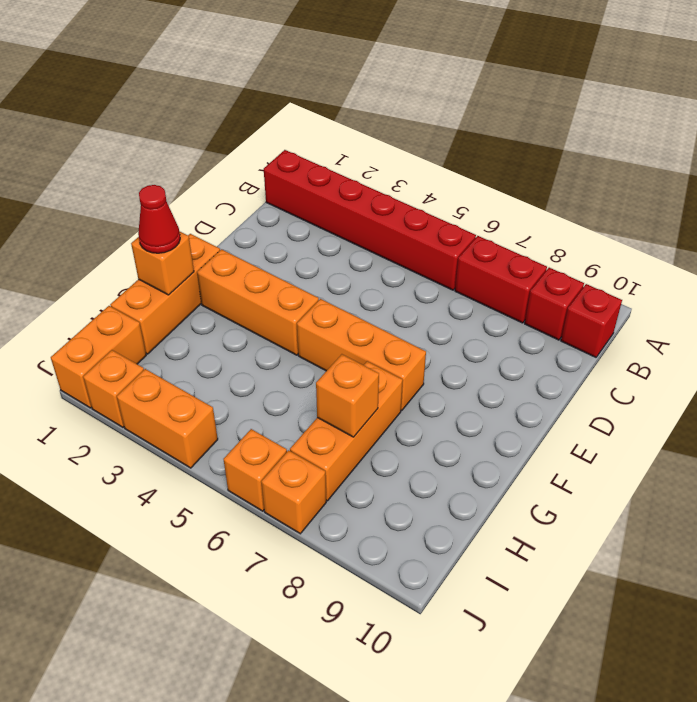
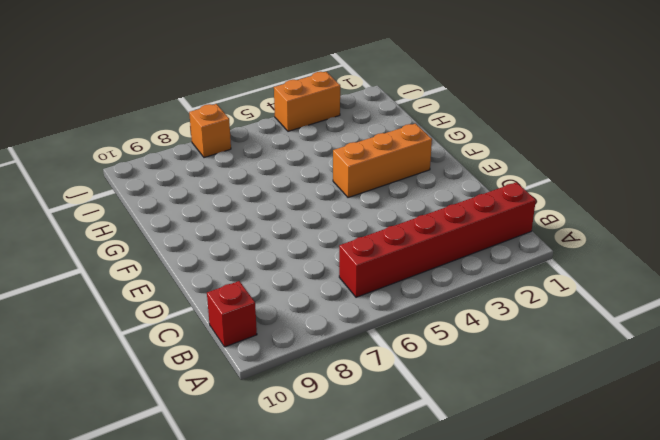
none -> red 1x2 brick [455,236,547,323]
none -> red 1x1 brick [525,268,584,340]
none -> orange 1x3 brick [110,234,220,354]

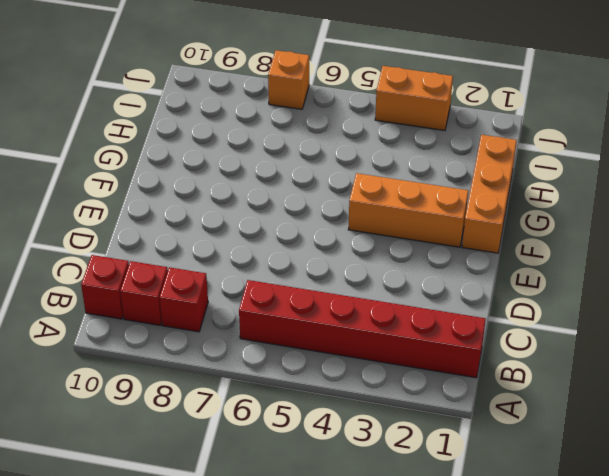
red 1x1 brick [160,267,208,332] -> red 1x2 brick [455,236,547,323]
none -> orange 1x3 brick [297,299,426,411]
none -> orange 1x3 brick [290,361,403,501]
none -> orange 1x2 brick [51,306,146,408]

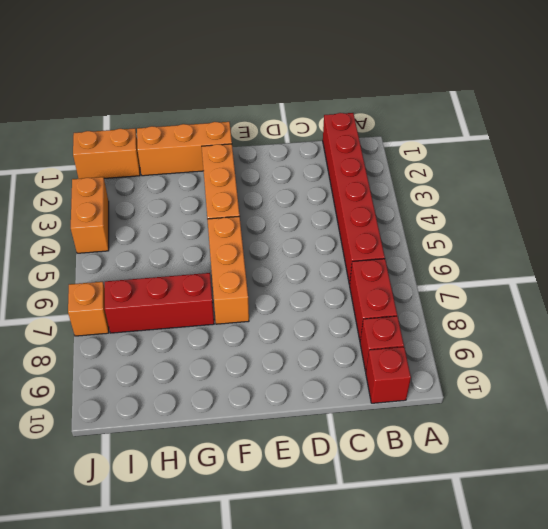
red 1x3 brick [105,273,214,333] -> orange 1x3 brick [290,361,403,501]
none -> orange 1x1 brick [83,350,144,427]
none -> orange 1x1 brick [224,429,287,511]
none -> orange 1x1 brick [131,231,194,295]

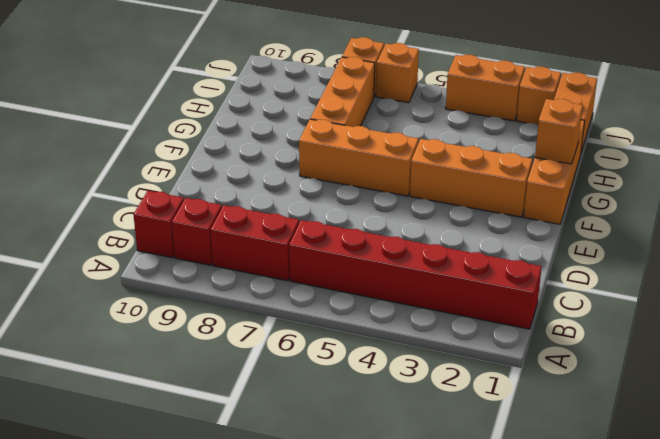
none -> orange 1x1 brick [316,354,379,437]
none -> red 1x1 cone [138,185,180,253]

